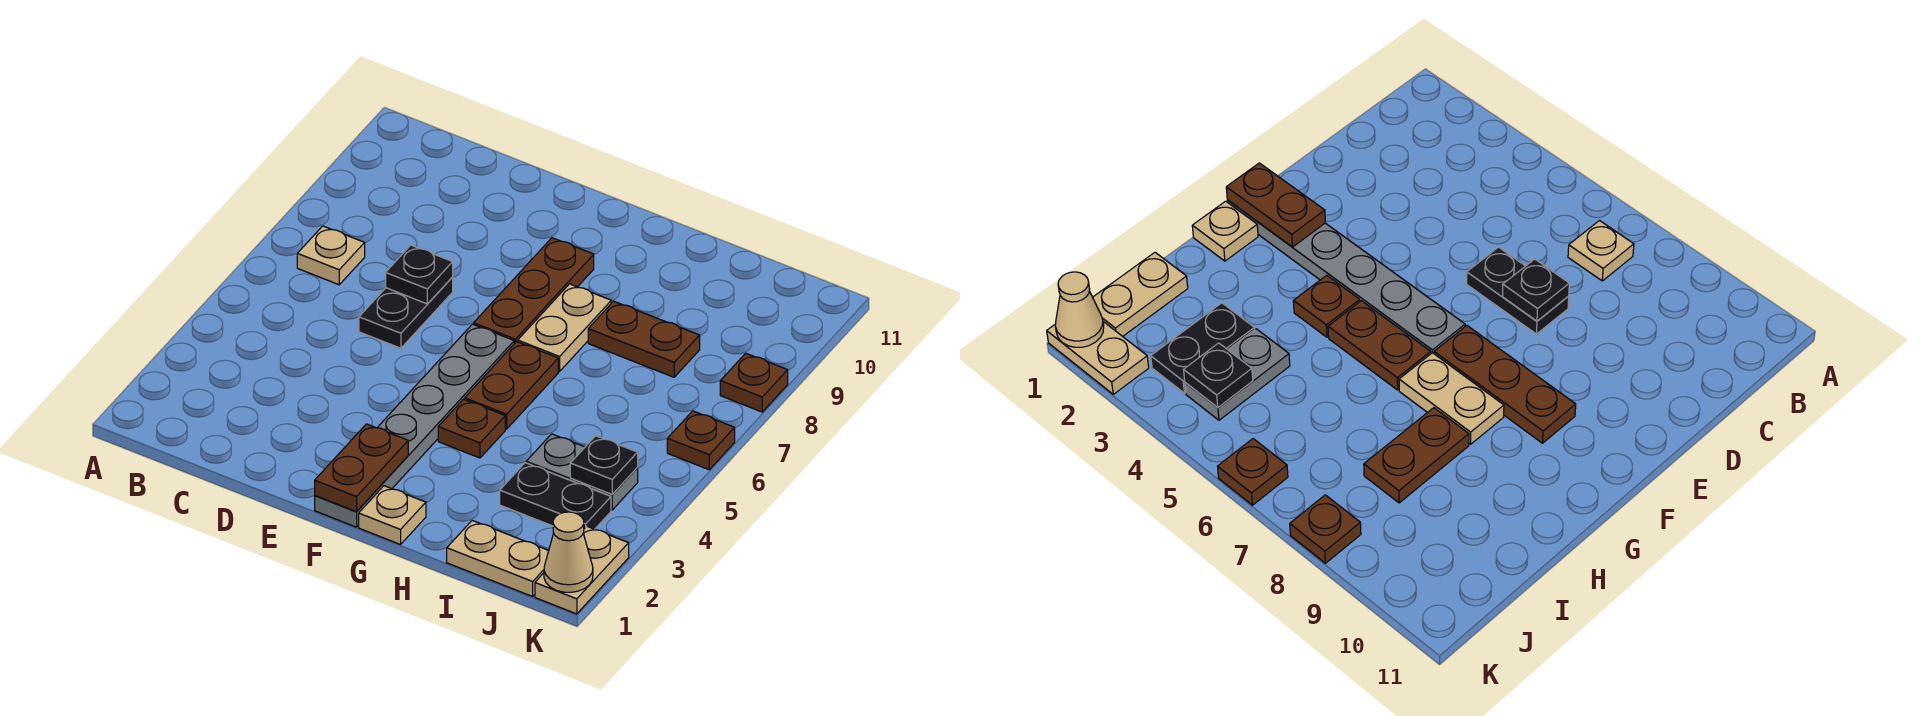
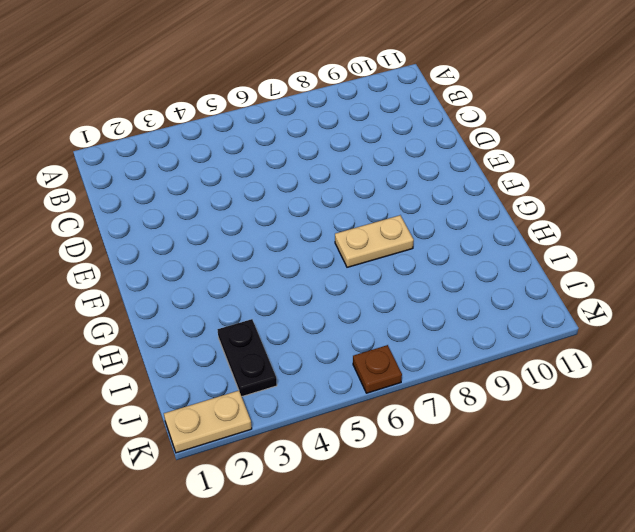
none -> tan 1x1 plate [297,226,365,285]
none -> black 1x2 plate [359,277,453,348]
none -> grey 1x6 plate [315,324,514,527]

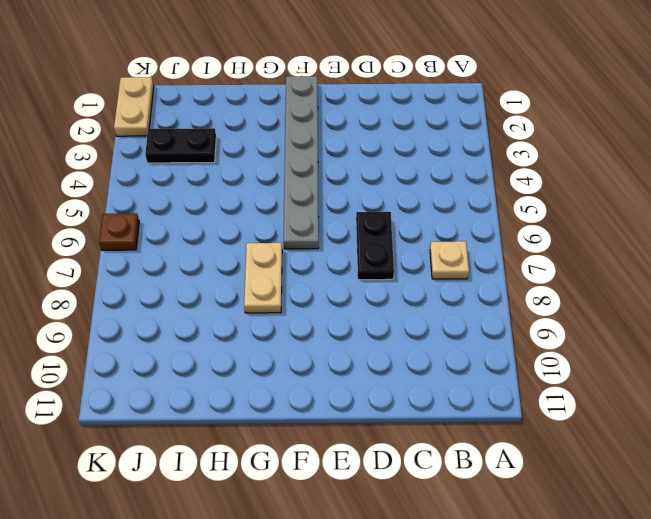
none -> brown 1x3 plate [474,238,594,344]
none -> tan 1x1 plate [359,486,426,545]
none -> brown 1x1 plate [438,399,505,458]

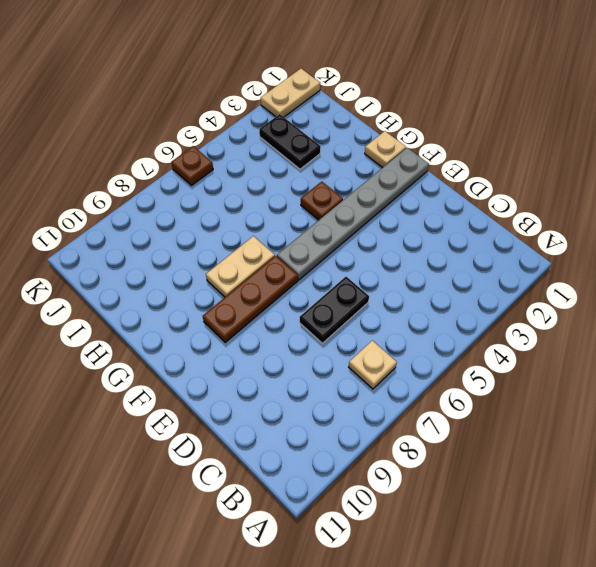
none -> brown 1x2 plate [465,342,558,429]
none -> brown 1x2 plate [588,301,700,377]
none -> tan 1x2 plate [447,521,549,596]

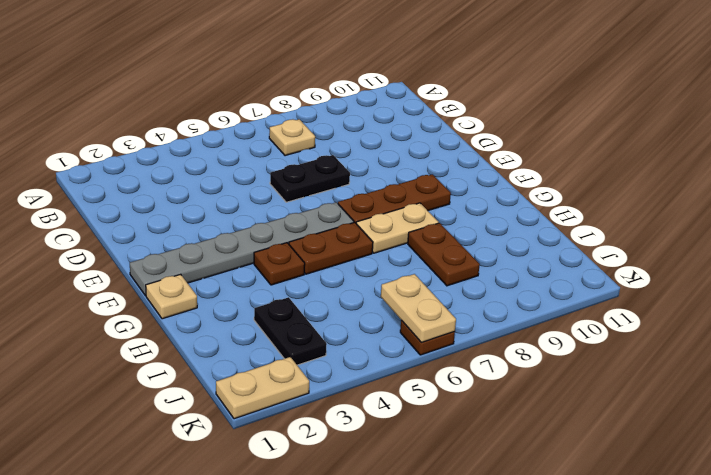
tan 1x2 plate [381,274,456,343] -> tan 1x2 plate moved to [447,521,549,596]
none -> grey 1x2 plate [526,434,638,510]
none -> brown 1x1 plate [720,353,788,412]
none -> black 1x1 plate [386,245,453,304]

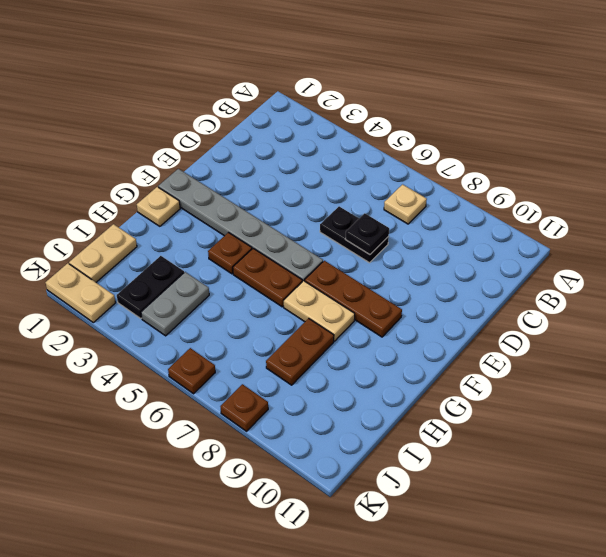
none -> brown 1x2 plate [315,424,408,512]
none -> black 1x1 plate [570,436,638,494]
none -> tan 1x1 cone [544,512,593,592]

